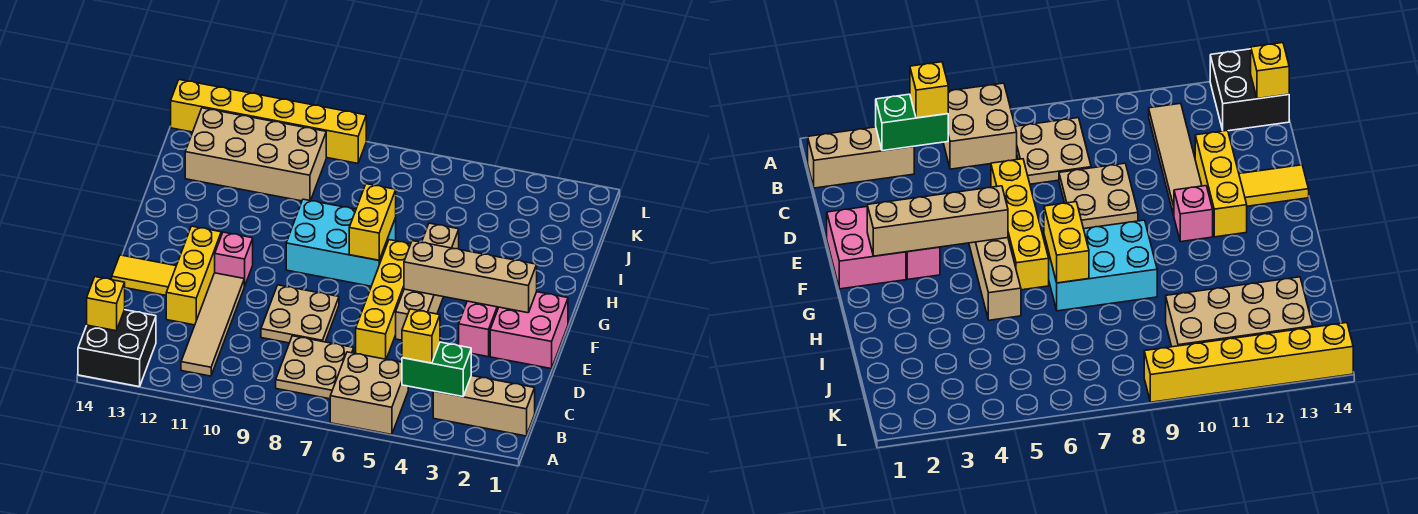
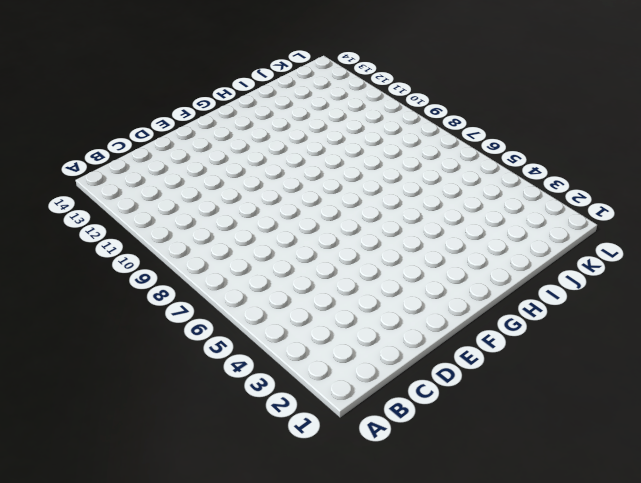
none -> tan 2x2 brick [330,352,408,435]
none -> black 2x2 brick [78,310,156,387]
none -> tan 1x3 brick [433,376,535,436]

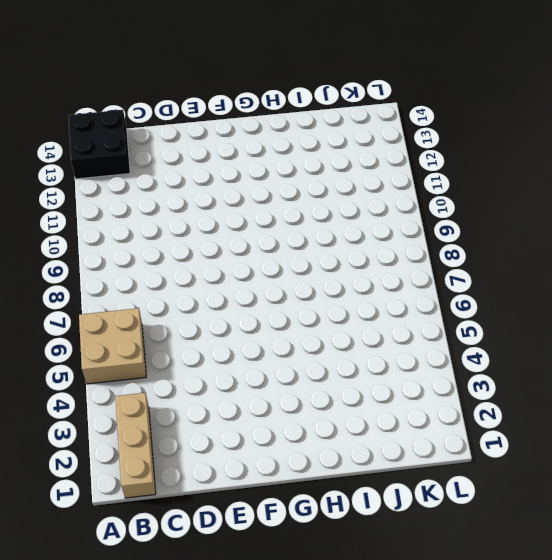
none -> tan 2x2 plate [276,336,354,399]
none -> tan 1x4 tile [181,273,244,376]
none -> yellow 1x4 brick [356,240,411,359]

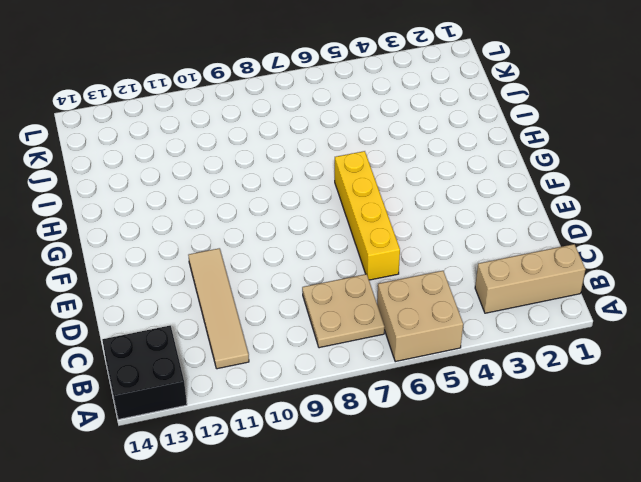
none -> tan 2x2 plate [261,285,339,343]
none -> yellow 1x3 brick [166,226,221,325]
none -> pink 2x2 brick [490,292,568,369]

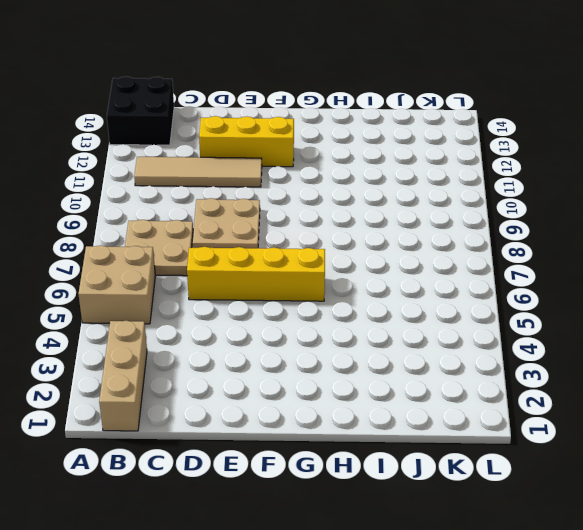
none -> pink 2x2 brick [490,292,568,369]
none -> pink 1x2 brick [459,301,499,357]
none -> tan 1x4 brick [396,223,459,340]

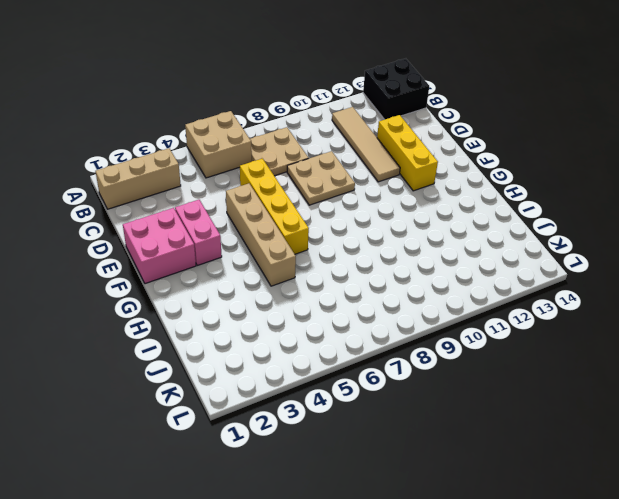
none -> yellow 1x2 tile [112,255,176,295]
none -> pink 1x1 brick [215,232,253,286]
none -> cyan 2x3 brick [286,199,396,286]

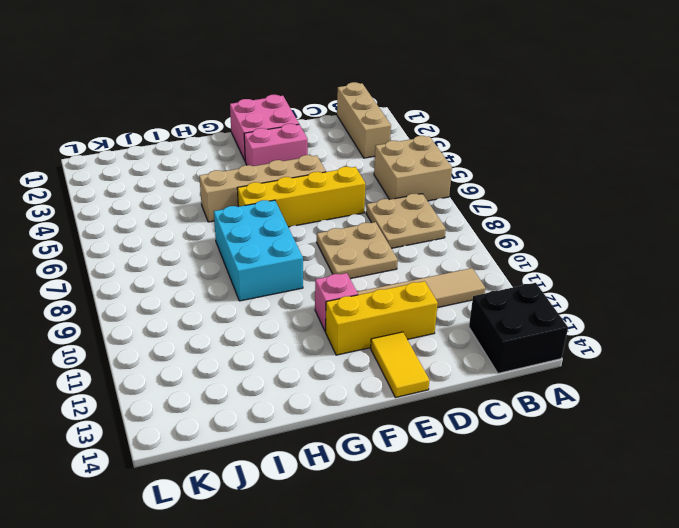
none -> tan 2x4 brick [185,108,326,201]
none -> yellow 1x6 brick [171,80,366,163]
none -> green 1x2 brick [402,342,471,397]

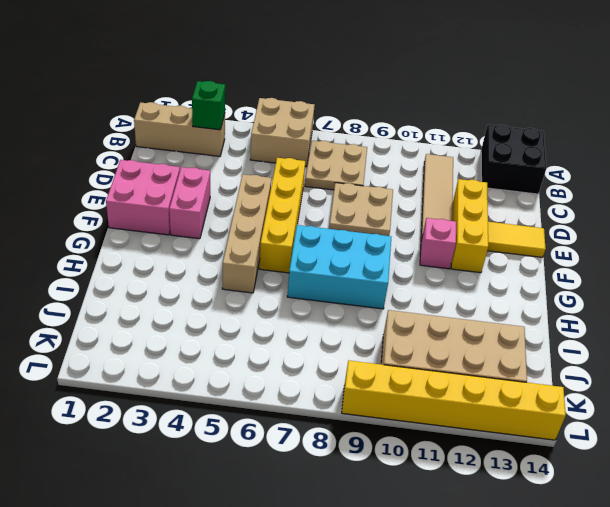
green 1x1 brick [192,81,225,130] -> green 1x2 brick [402,342,471,397]
none -> yellow 1x1 brick [87,277,125,331]
none -> tan 1x4 brick [404,241,537,313]
none -> yellow 1x2 brick [349,184,396,260]

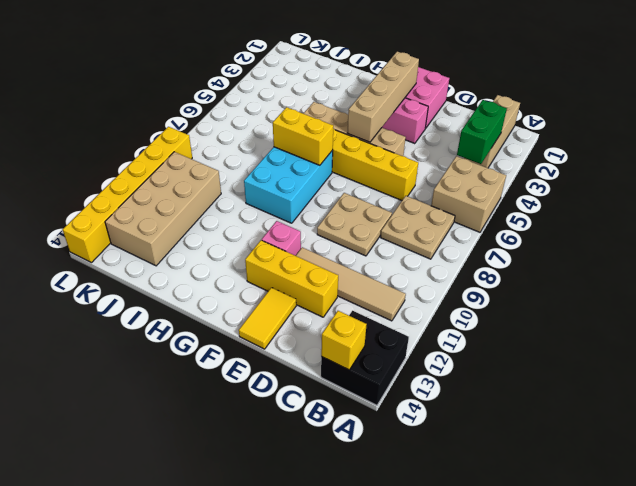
none -> yellow 1x1 brick [402,309,440,363]

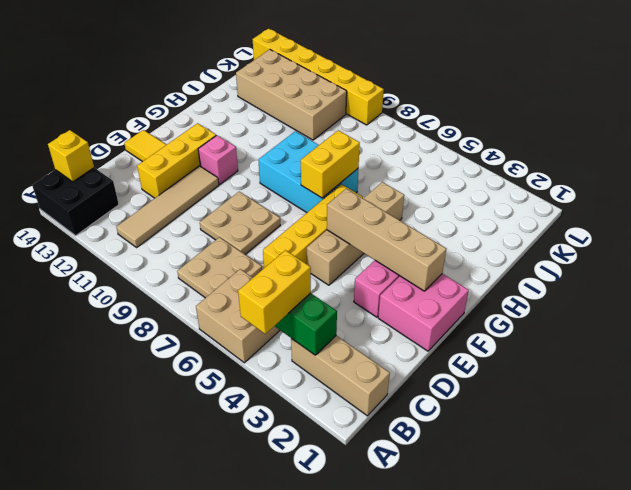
yellow 1x2 brick [238,250,311,334] -> yellow 1x1 brick [402,309,440,363]

